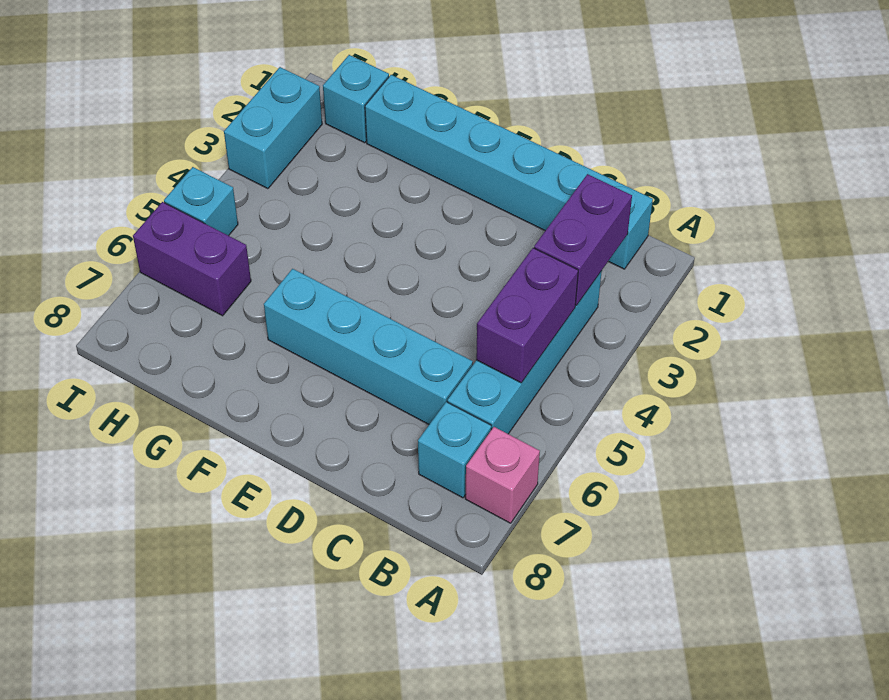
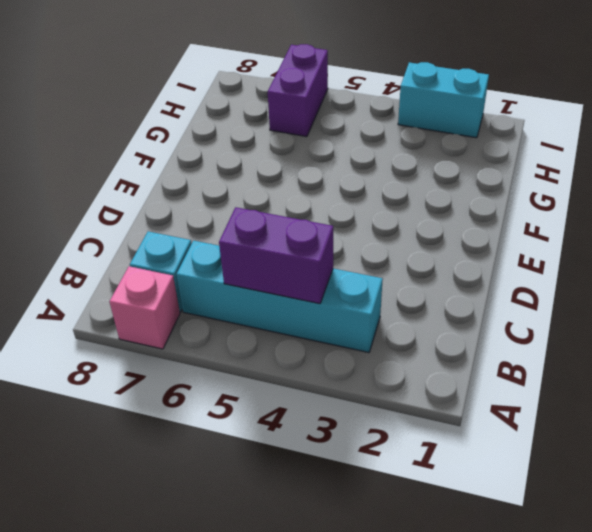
none -> cyan 1x6 brick [365,75,653,269]
none -> cyan 1x4 brick [264,269,473,424]

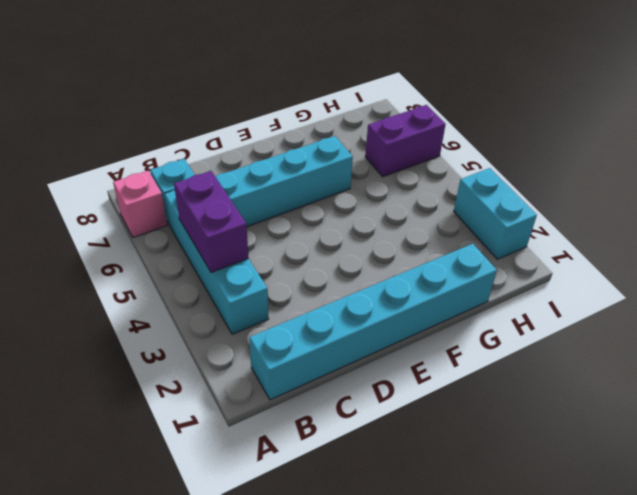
none -> cyan 1x1 brick [323,55,389,143]
none -> cyan 1x1 brick [164,167,238,236]

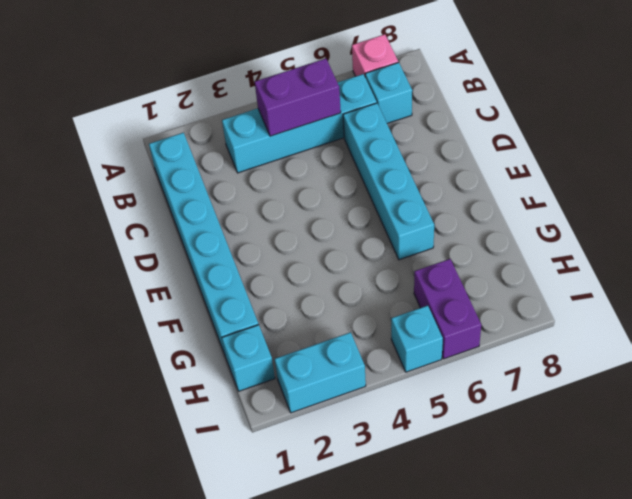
none -> purple 1x2 brick [534,174,632,306]

